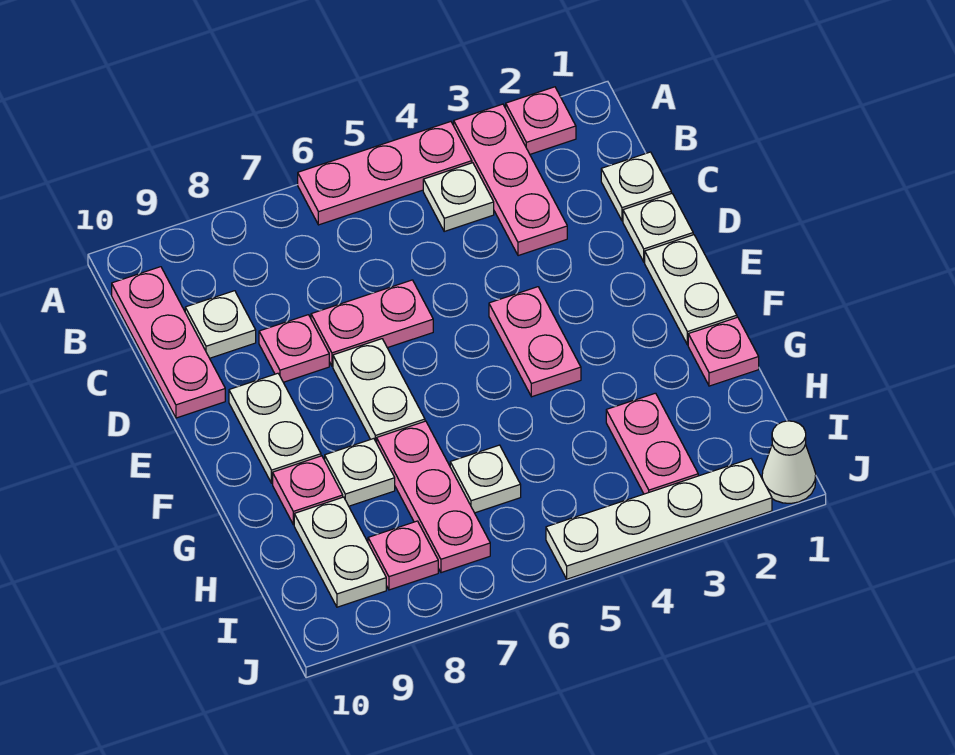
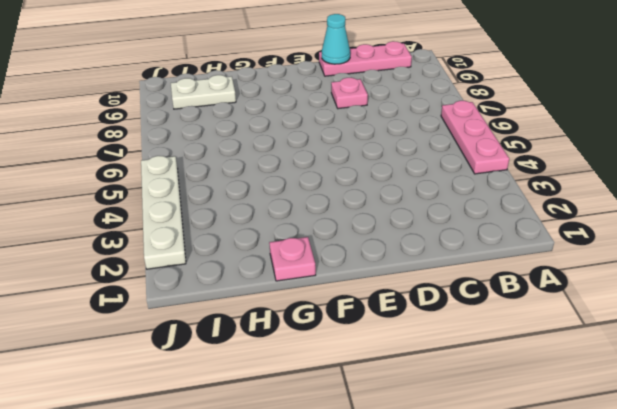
cyan 1x1 cone [322,14,350,64] -> none
none -> pink 1x1 plate [506,87,576,154]
none -> pink 1x3 plate [454,104,567,256]
none -> white 1x1 plate [423,163,494,231]

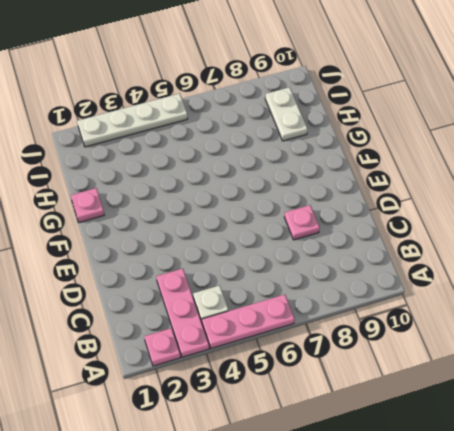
none -> pink 1x3 plate [112,267,225,418]
none -> white 1x1 plate [601,152,671,221]
none -> white 1x1 plate [185,291,256,358]

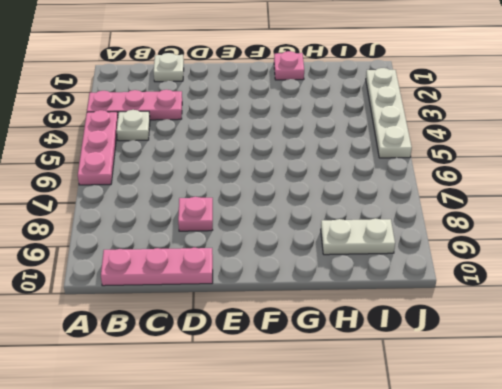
none -> pink 1x1 plate [506,87,576,154]
none -> white 1x1 plate [185,291,256,358]
none -> white 1x1 plate [623,193,693,262]

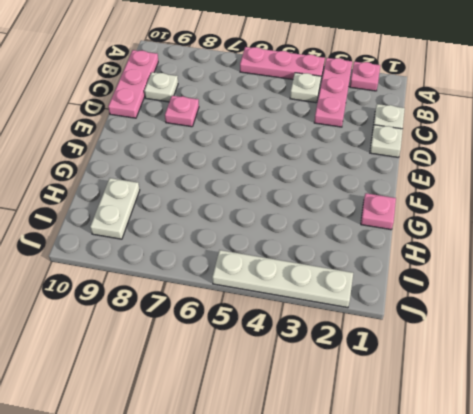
none -> pink 1x2 plate [311,280,433,366]
none -> white 1x2 plate [645,235,737,345]
none -> pink 1x2 plate [489,287,581,397]

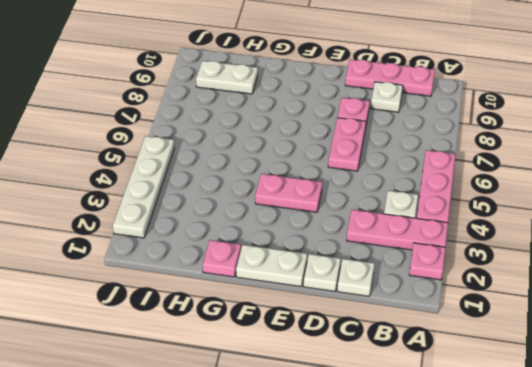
none -> white 1x2 plate [333,339,425,443]
none -> white 1x2 plate [229,373,321,483]
none -> pink 1x3 plate [377,421,490,573]

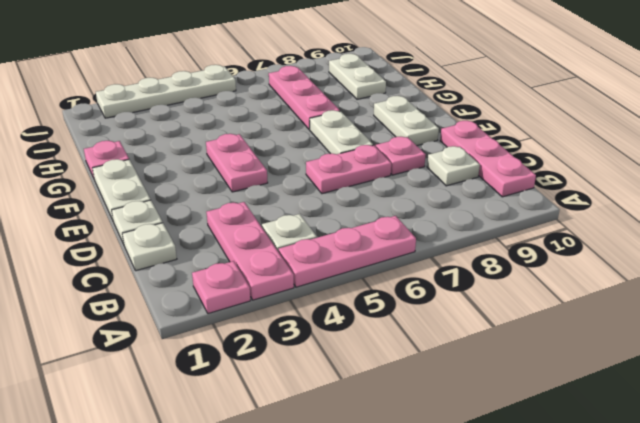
none -> white 1x1 plate [325,439,395,506]
none -> pink 1x1 plate [273,456,343,525]
none -> pink 1x2 plate [606,393,698,494]

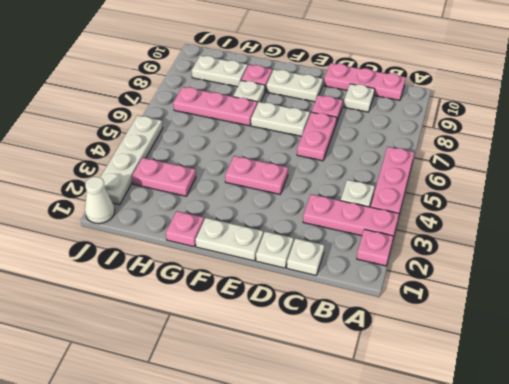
none -> white 1x1 plate [450,445,521,513]
none -> pink 1x1 plate [368,521,438,590]

